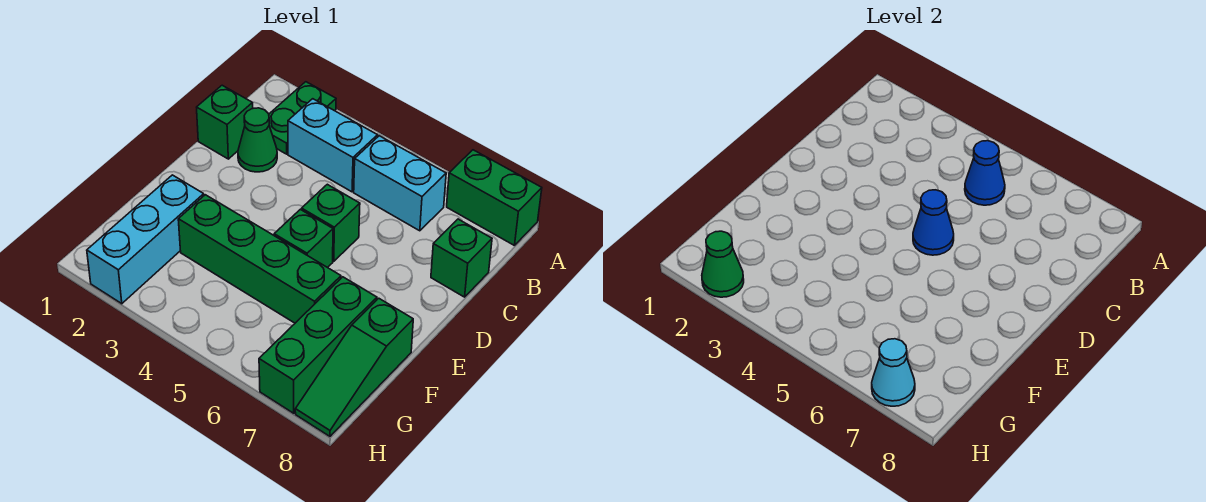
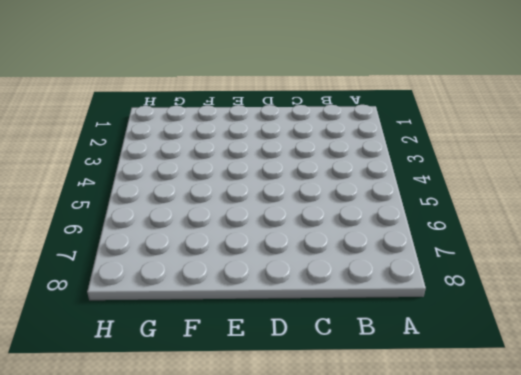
none -> green 1x2 plate [269,82,336,154]
none -> green 1x2 brick [447,150,542,246]
none -> cyan 1x2 brick [288,99,378,192]

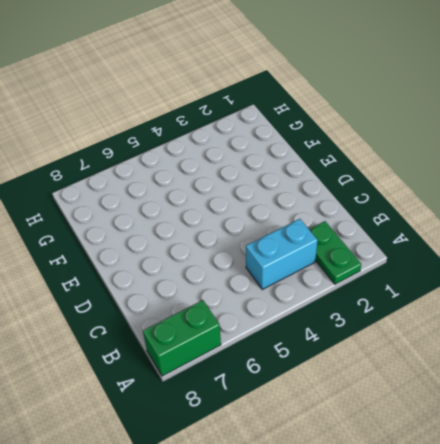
none -> cyan 1x2 brick [354,136,446,231]
none -> green 1x1 brick [197,85,253,159]
none -> green 1x1 cone [238,108,277,172]

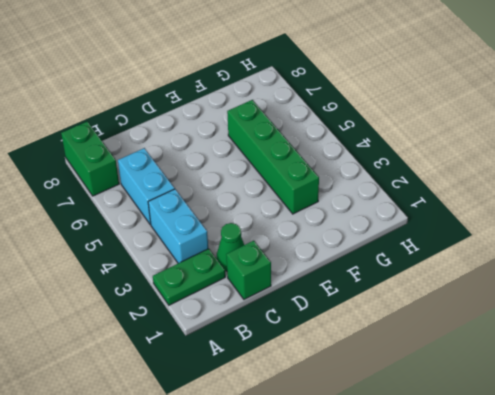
none -> green 1x1 brick [431,219,492,297]
none -> green 1x1 brick [302,184,360,261]
none -> green 1x1 brick [274,209,333,268]

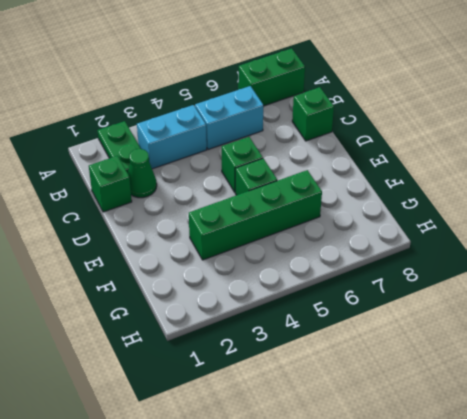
none -> cyan 1x3 brick [87,175,204,304]
none -> green 1x3 brick [259,277,377,413]
none -> green 1x3 slope [295,298,413,436]

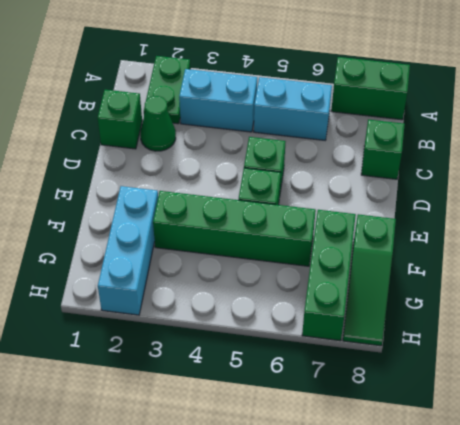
none -> blue 1x1 cone [965,141,1005,205]
none -> blue 1x1 cone [913,190,954,255]
none -> green 1x1 cone [702,231,744,297]

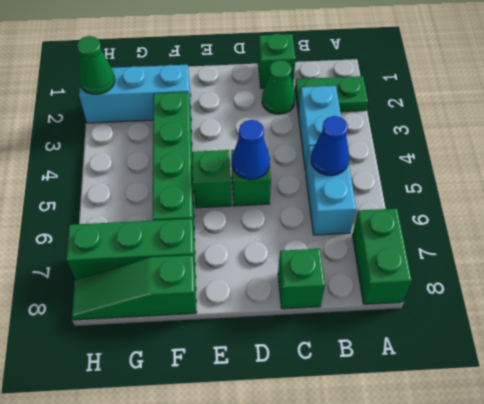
none -> cyan 1x1 cone [872,339,915,406]

